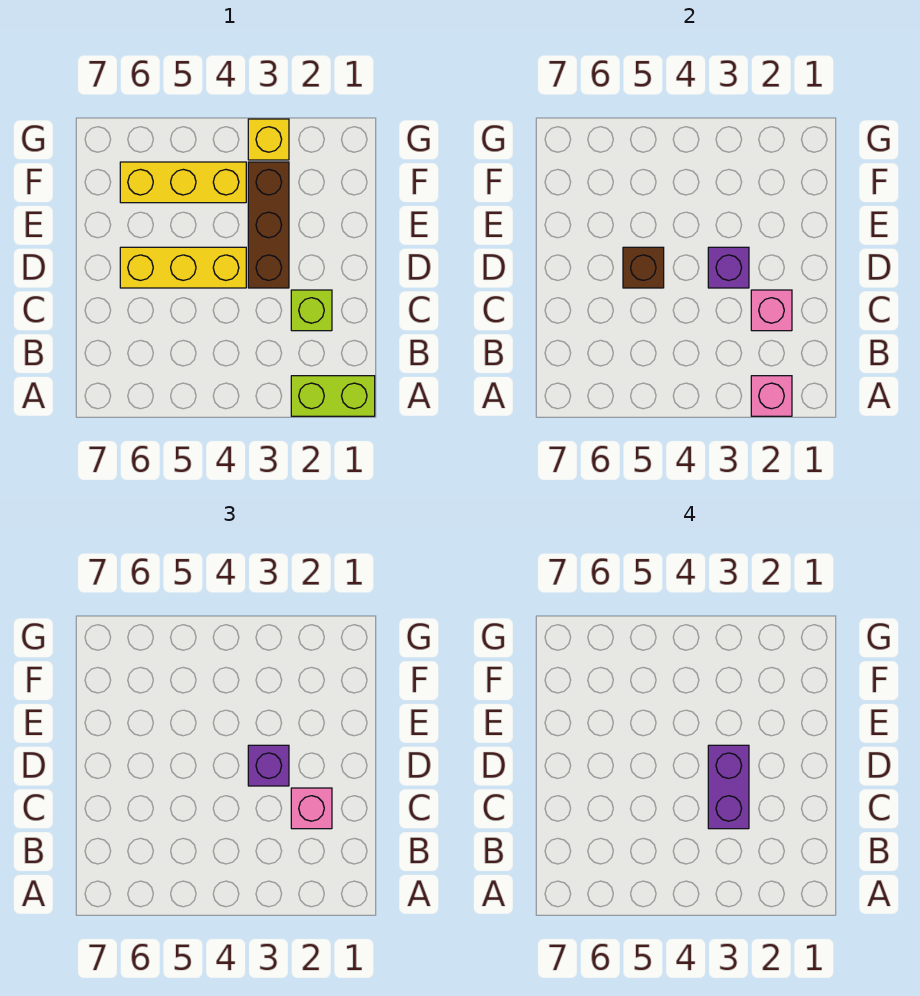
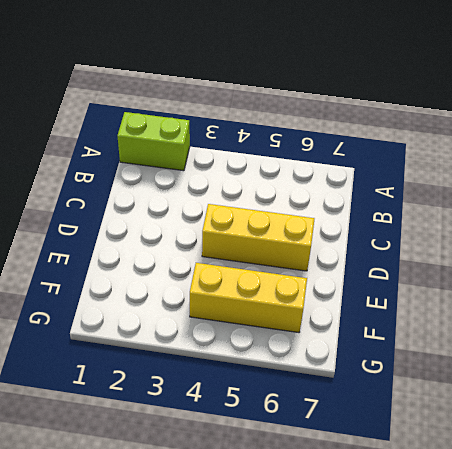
none -> lime 1x1 brick [291,290,332,331]
none -> brown 1x3 brick [248,162,289,288]
none -> yellow 1x1 brick [248,119,289,160]

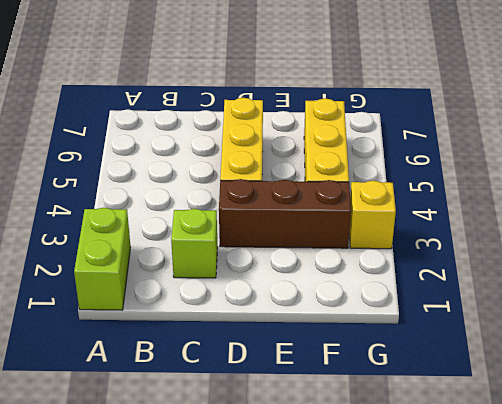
none -> pink 1x1 brick [751,376,792,416]
none -> pink 1x1 brick [751,290,792,331]
none -> purple 1x1 brick [708,247,749,288]

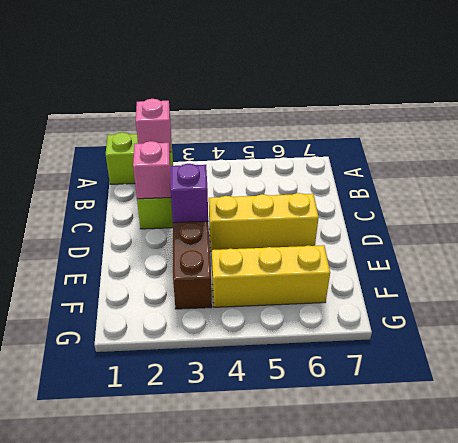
none -> yellow 1x1 brick [248,119,289,160]
none -> brown 1x1 brick [623,247,664,288]
none -> pink 1x1 brick [291,788,332,829]

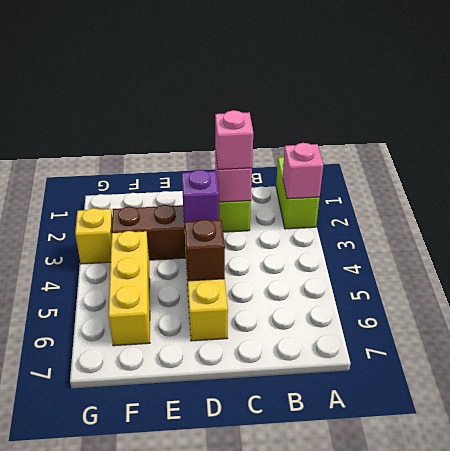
none -> purple 1x1 brick [248,745,289,786]
none -> purple 1x2 brick [708,745,749,829]

